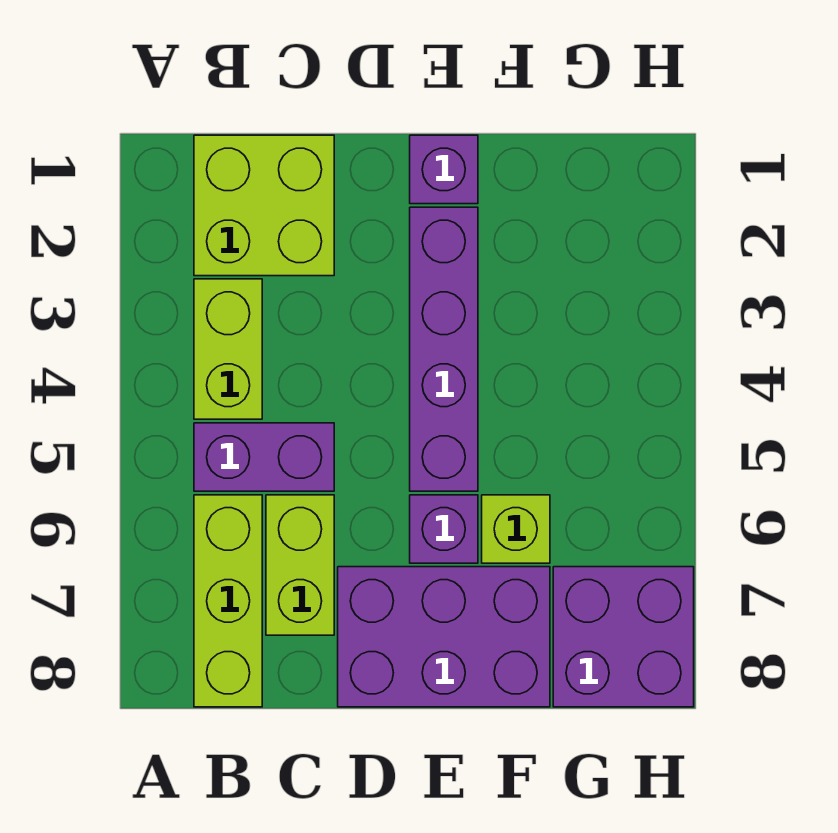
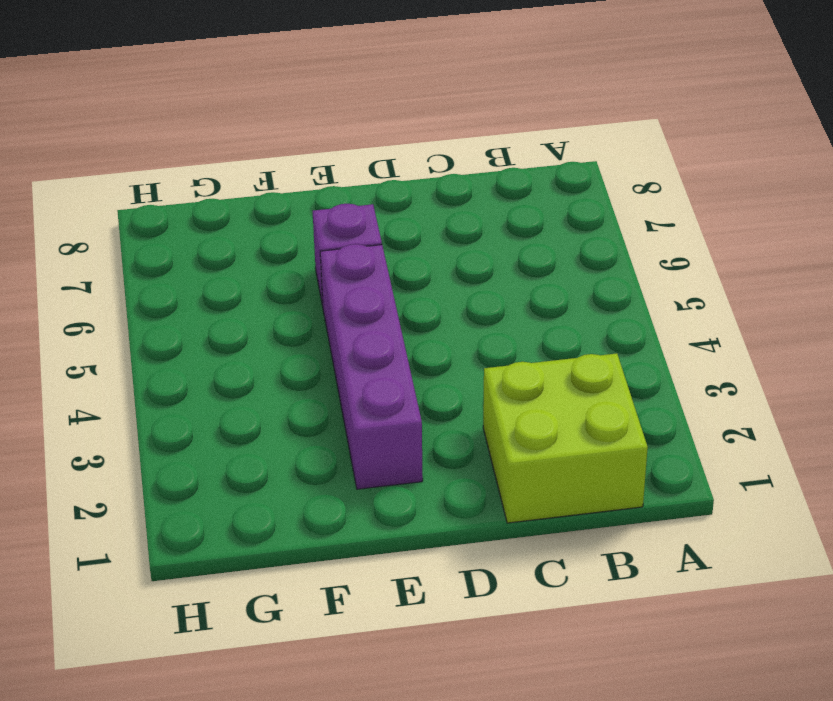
none -> lime 1x2 brick [194,279,262,419]
none -> purple 1x2 brick [194,423,334,491]

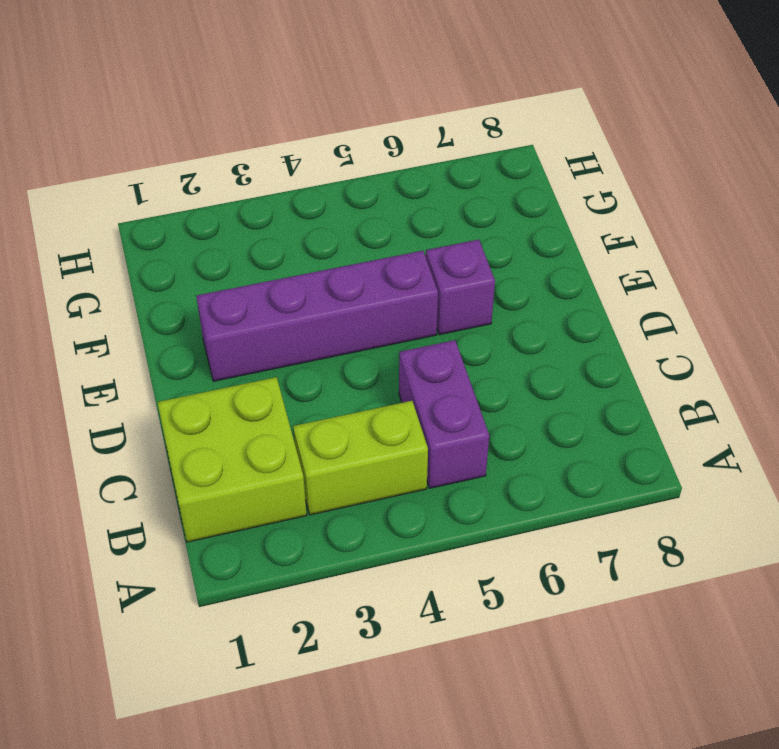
none -> lime 1x3 brick [194,495,262,707]
none -> lime 1x2 brick [266,495,334,635]

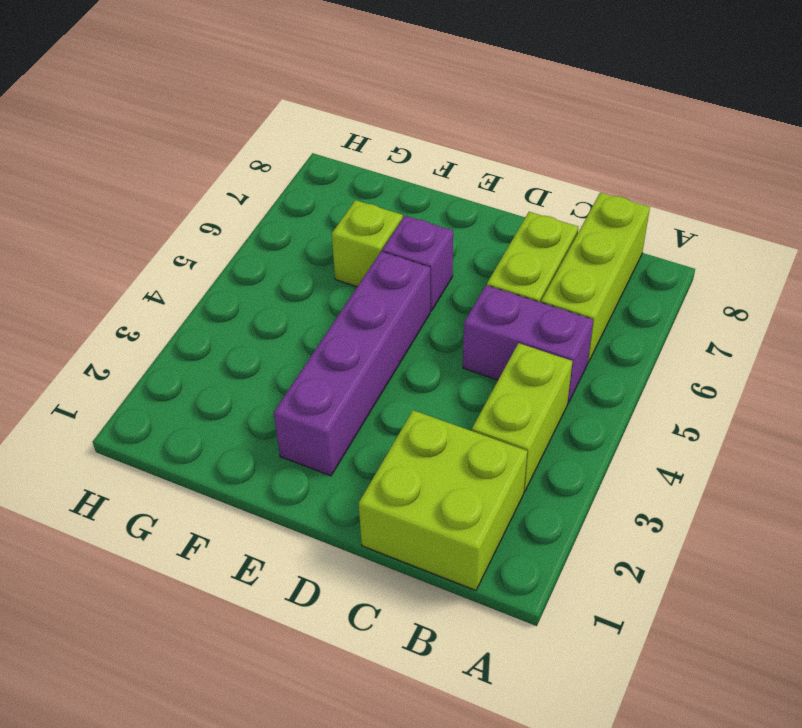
none -> purple 2x3 brick [338,567,550,707]
none -> purple 1x1 brick [410,135,478,204]

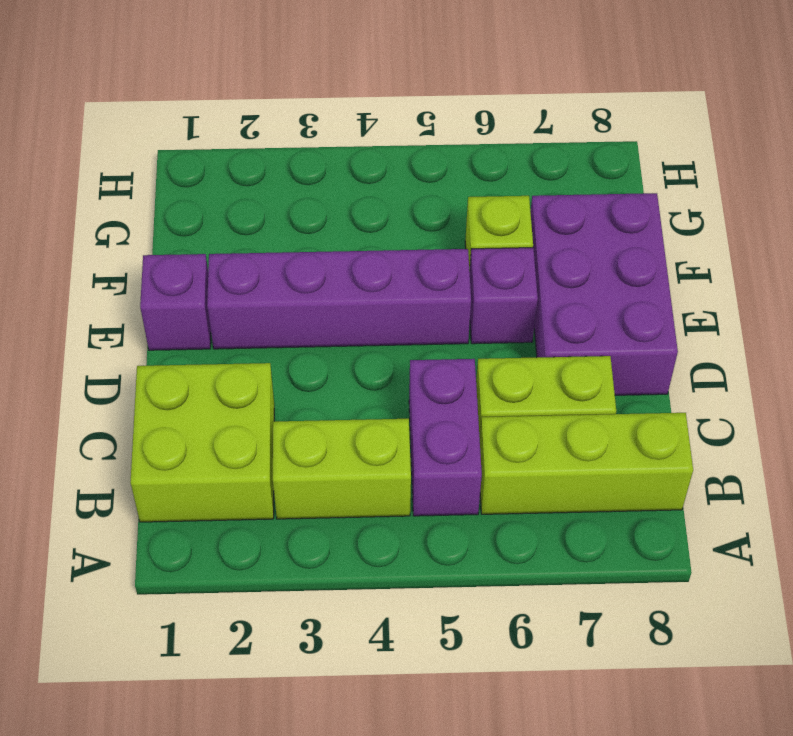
none -> purple 2x2 brick [553,567,694,707]

